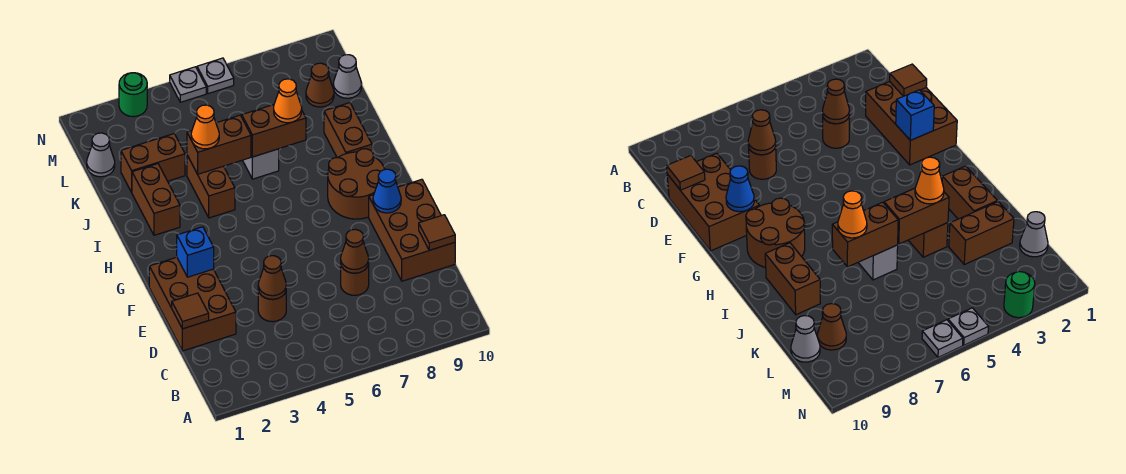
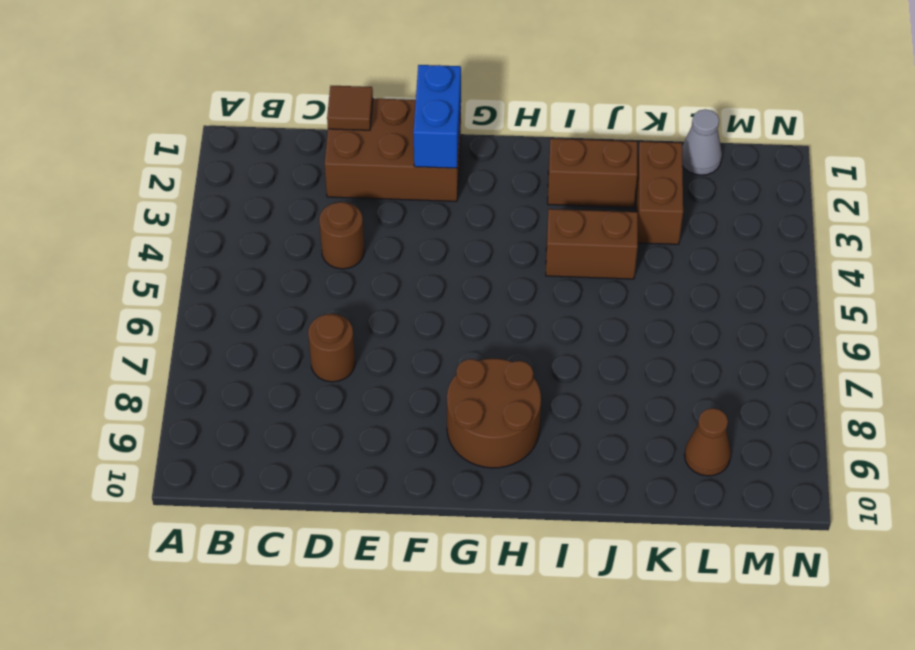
blue 1x2 brick [413,65,461,168] -> blue 1x1 brick [177,227,214,277]
none -> brown 2x3 brick [369,179,455,281]
none -> brown 1x2 brick [324,103,372,158]
none -> grey 1x1 brick [243,149,279,179]

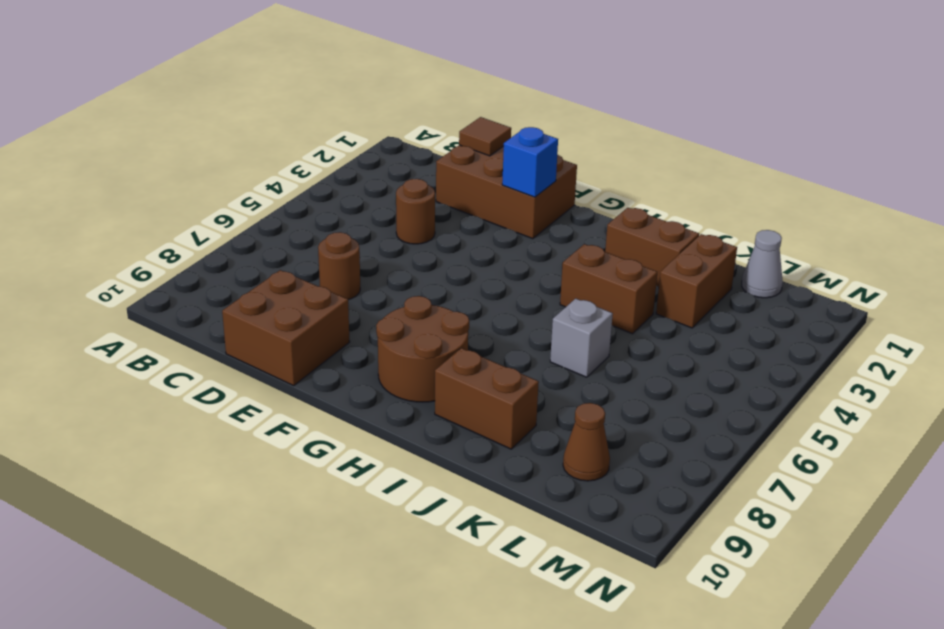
brown 2x2 brick [222,270,350,386] -> brown 2x3 brick [369,179,455,281]
none -> grey 1x1 cone [333,55,362,98]
none -> green 1x1 round brick [119,73,147,117]
none -> grey 1x1 plate [170,67,206,102]

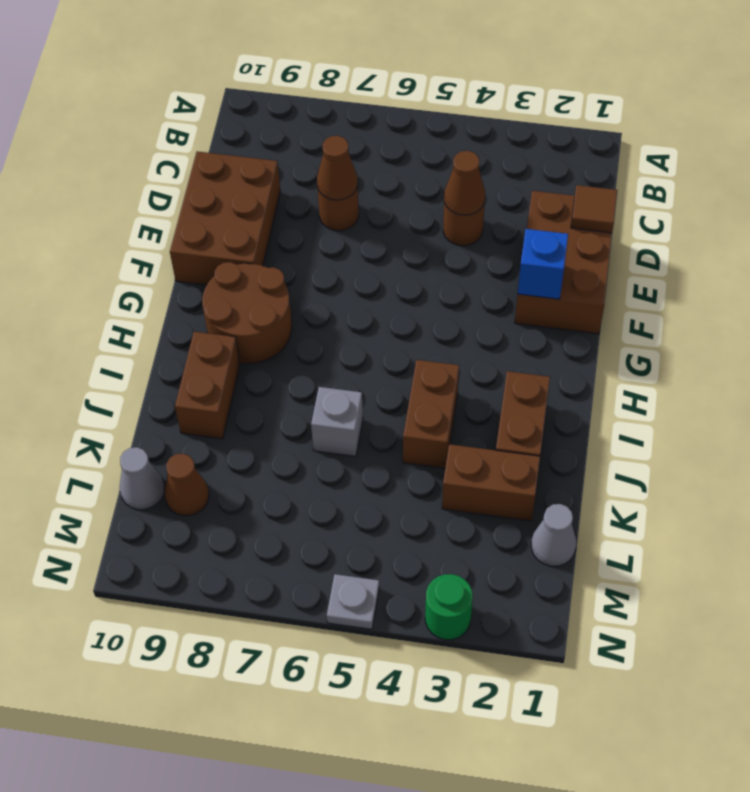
none -> grey 1x1 plate [197,58,234,94]
none -> brown 1x1 tile [419,215,455,250]
none -> blue 1x1 cone [373,169,401,213]

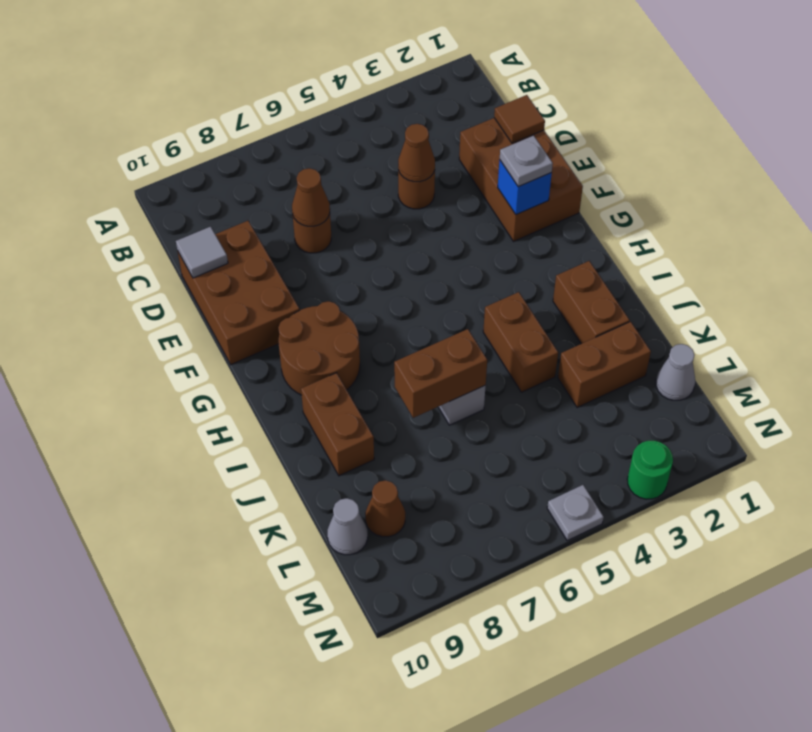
grey 1x1 tile [176,227,228,278] -> brown 1x1 tile [419,215,455,250]
grey 1x1 plate [500,136,553,187] -> grey 1x1 plate moved to [197,58,234,94]
none -> blue 1x1 cone [373,169,401,213]
none -> brown 1x2 brick [187,115,251,174]
none -> orange 1x1 cone [191,105,219,149]

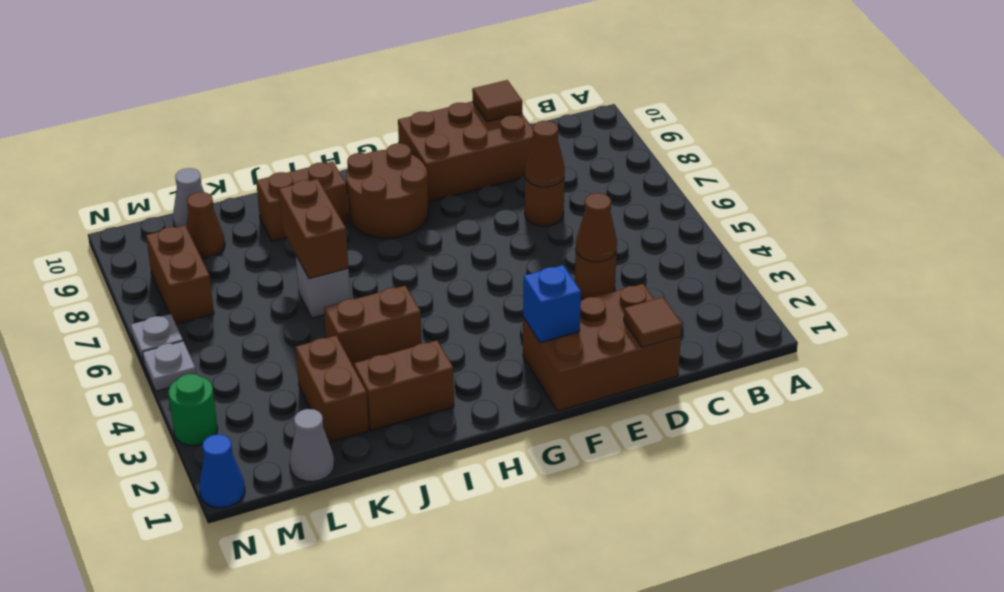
brown 1x2 brick [146,225,214,324] -> brown 1x2 brick moved to [187,115,251,174]
blue 1x1 cone [199,434,245,508] -> blue 1x1 cone moved to [373,169,401,213]
none -> orange 1x1 cone [191,105,219,149]
none -> orange 1x1 cone [274,79,302,123]

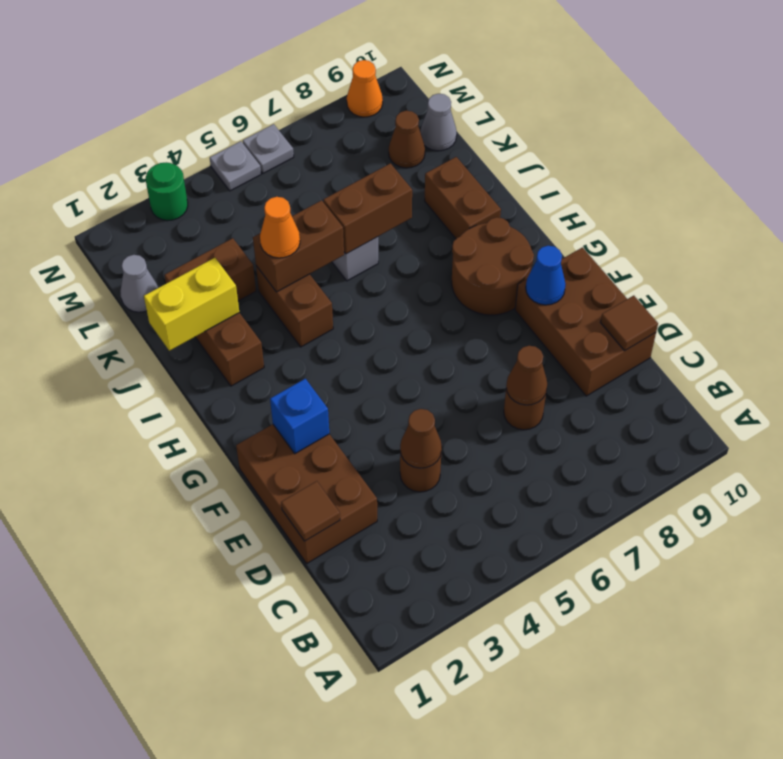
yellow 1x2 brick [144,258,239,351] -> none
orange 1x1 cone [347,60,383,117] -> orange 1x1 cone moved to [274,79,302,123]

